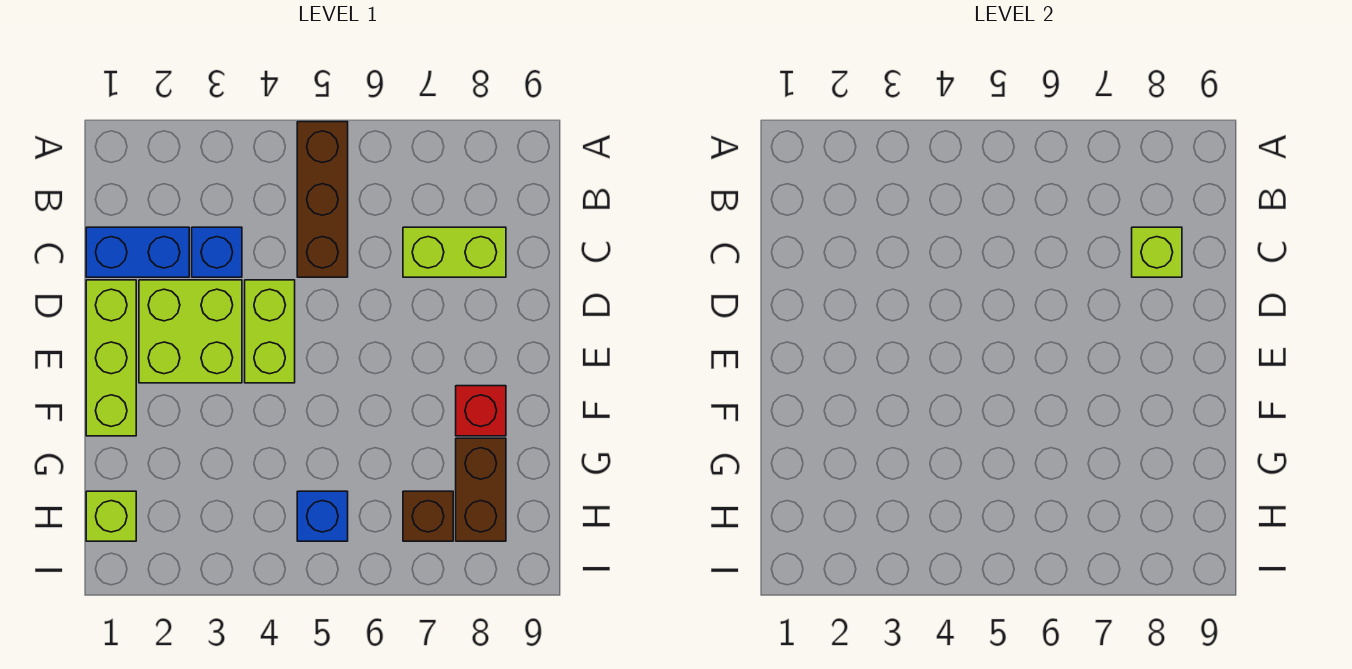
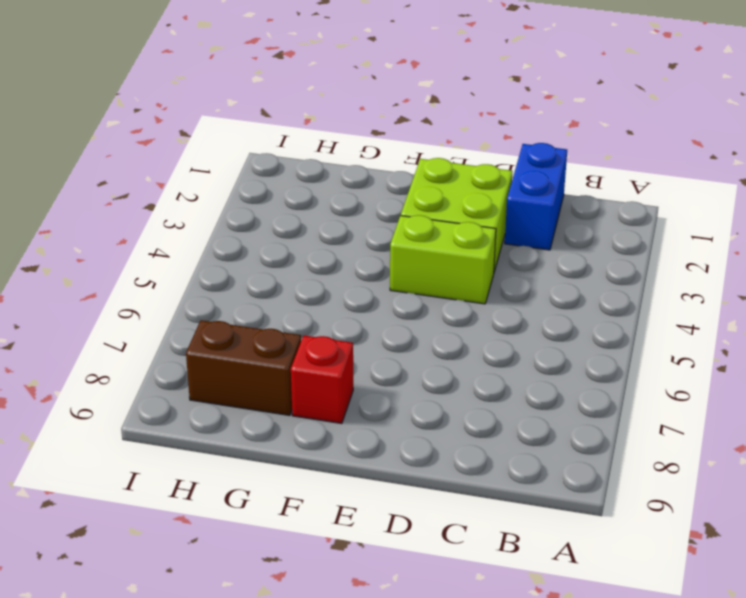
none -> brown 1x3 brick [297,122,348,277]
none -> blue 1x1 brick [192,227,242,277]
none -> lime 1x2 brick [403,227,506,277]

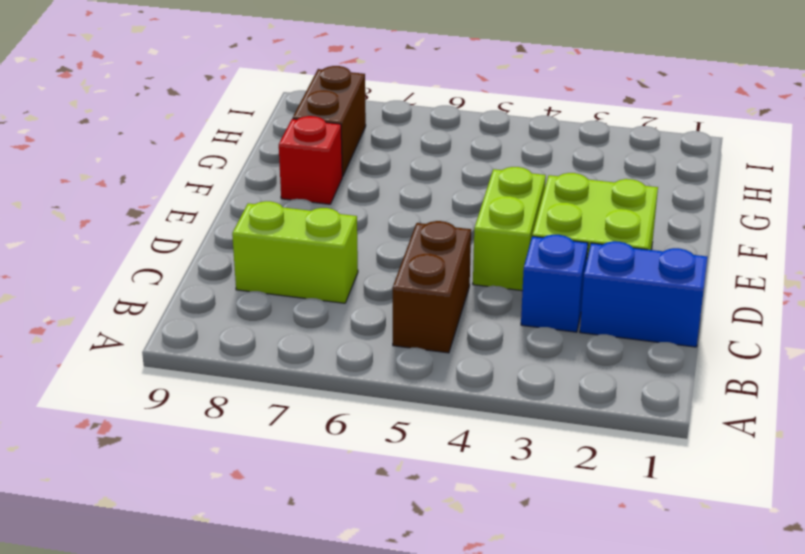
brown 1x2 brick [392,221,471,353] -> brown 1x3 brick [297,122,348,277]
none -> lime 1x3 brick [86,280,136,436]
none -> lime 1x1 brick [86,491,136,541]
none -> blue 1x1 brick [297,491,348,541]

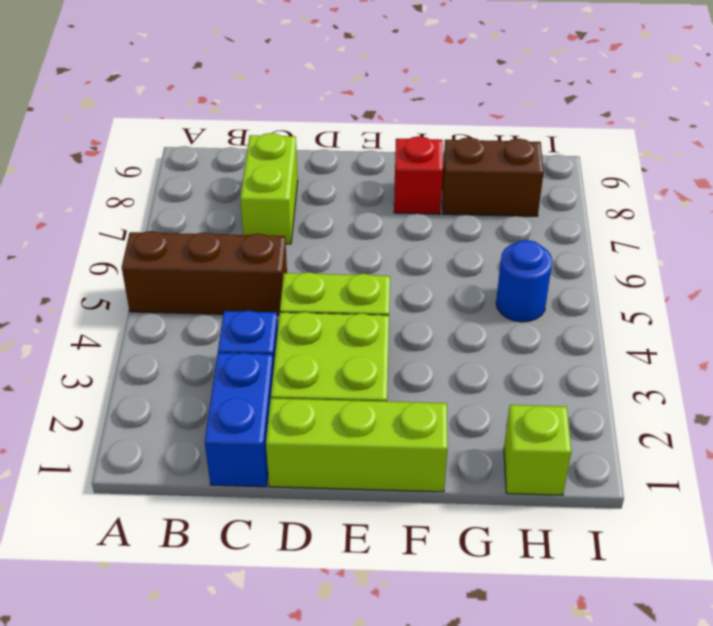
blue 1x1 round brick [496,240,552,322] -> blue 1x1 brick [297,491,348,541]
none -> brown 1x1 brick [403,491,453,541]
none -> lime 1x1 brick [1132,227,1182,277]

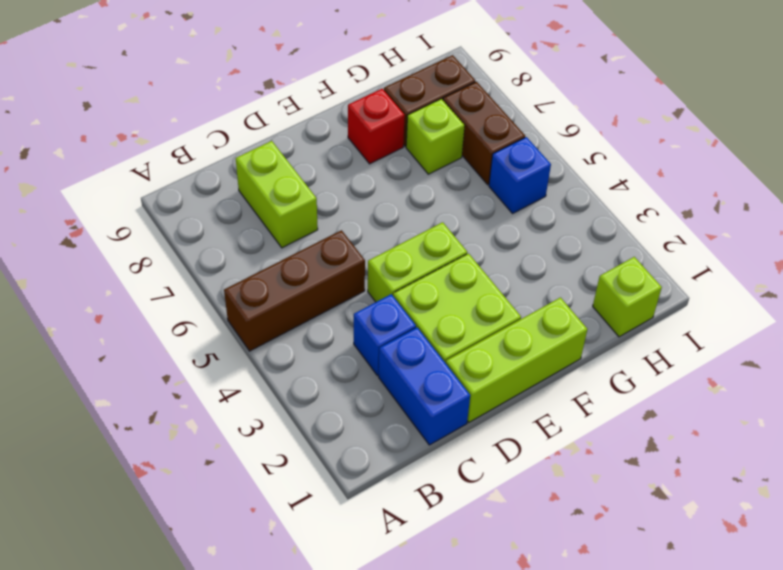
lime 1x1 brick [406,99,465,174] -> lime 1x1 brick moved to [1132,227,1182,277]
brown 1x2 brick [443,82,525,185] -> brown 1x1 brick [403,491,453,541]

